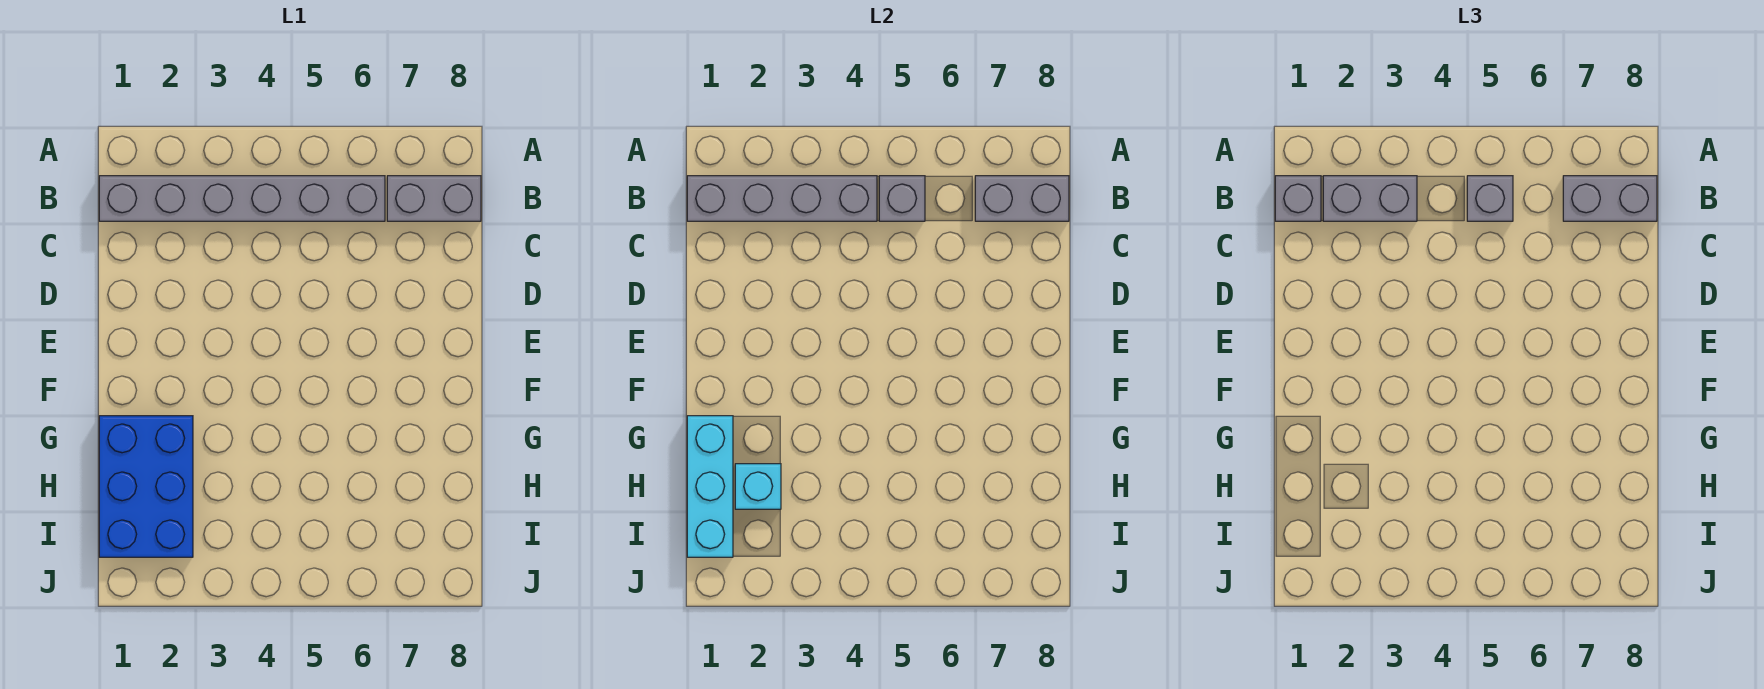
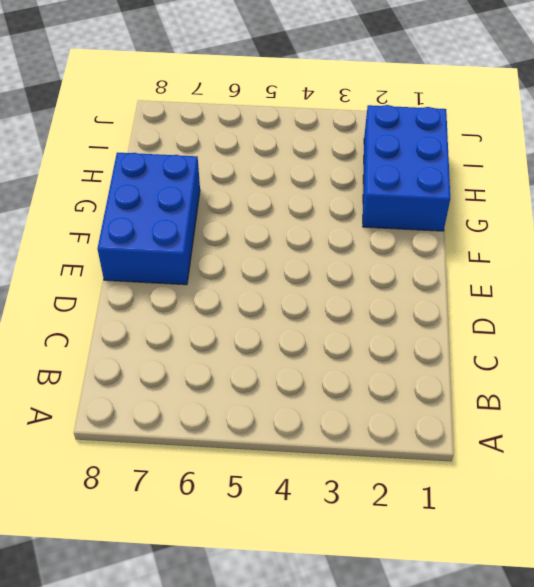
blue 2x3 brick [98,153,200,285] -> none
none -> grey 1x6 brick [99,176,385,221]
none -> grey 1x2 brick [387,176,481,221]
none -> grey 1x4 brick [687,176,877,221]

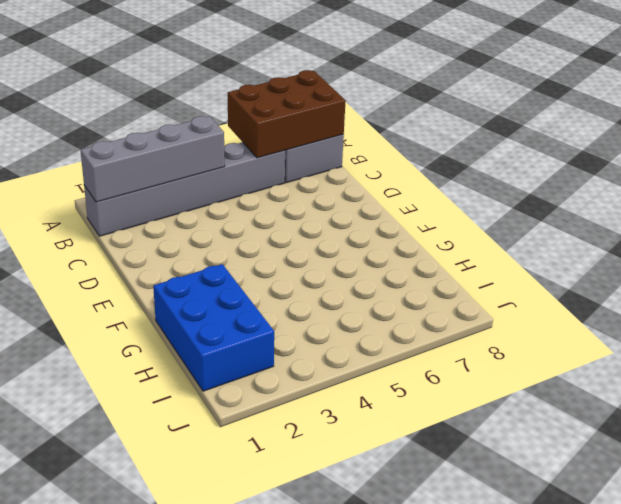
brown 2x3 brick [228,70,346,158] -> grey 1x2 brick [975,176,1069,221]
none -> grey 1x1 brick [879,176,925,221]
none -> cyan 1x3 brick [687,416,733,557]
none -> cyan 1x1 brick [735,464,781,509]

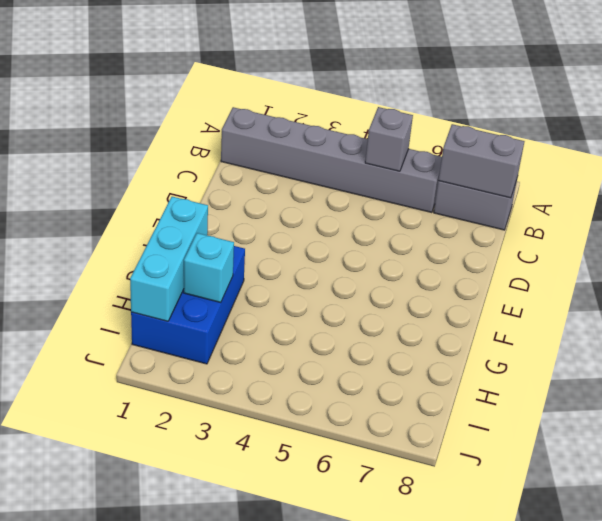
none -> grey 1x4 brick [687,176,877,221]
none -> grey 1x1 brick [1275,176,1321,221]
none -> grey 1x2 brick [1323,176,1417,221]

